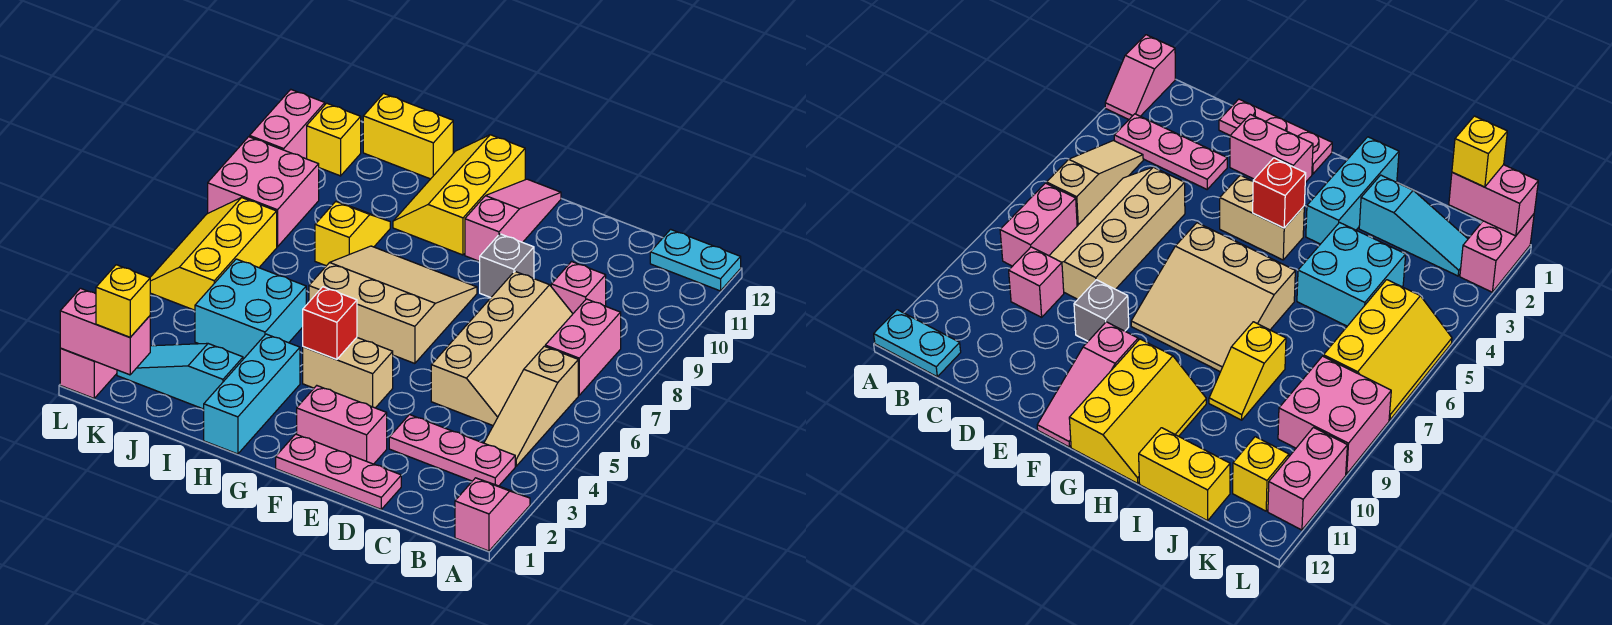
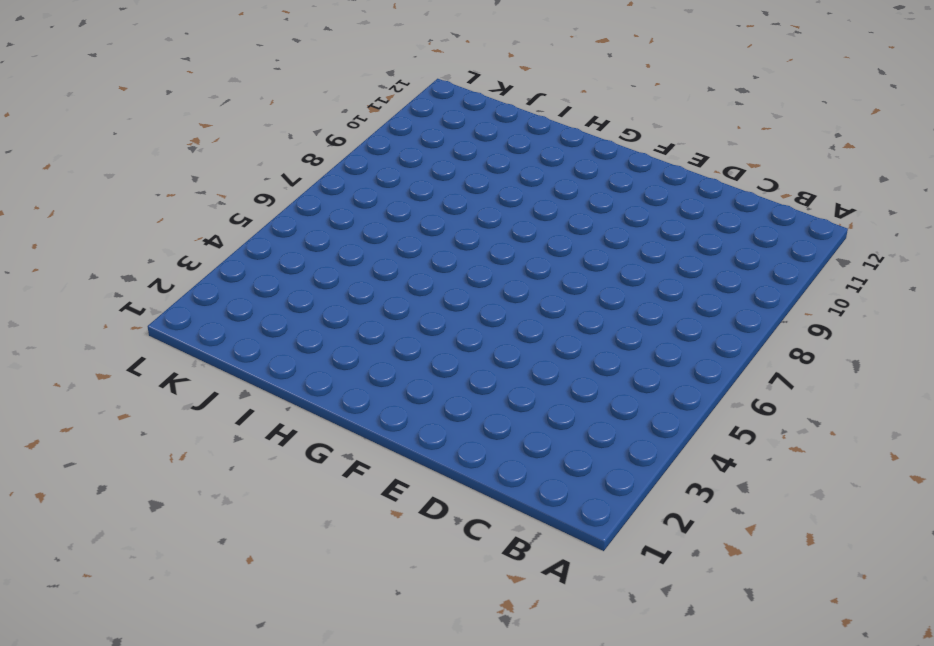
none -> pink 1x2 slope [455,478,530,551]
none -> cyan 1x2 plate [650,229,741,291]
none -> pink 1x3 plate [389,415,515,486]

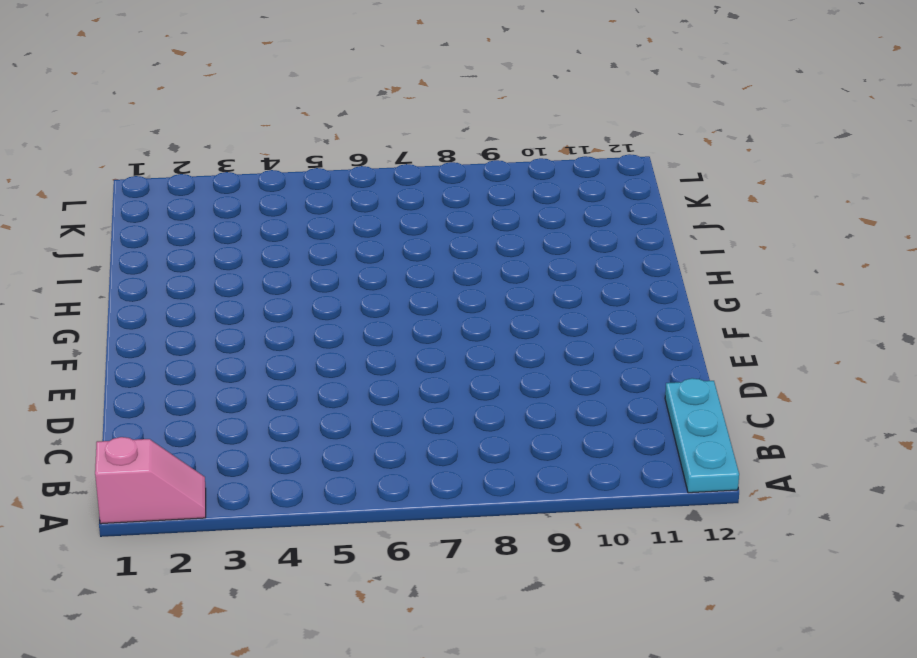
cyan 1x3 plate [665,378,739,493] -> cyan 1x2 plate [650,229,741,291]
none -> pink 1x3 plate [389,415,515,486]
none -> tan 1x3 slope [484,346,578,466]
none -> pink 1x2 brick [545,299,621,395]

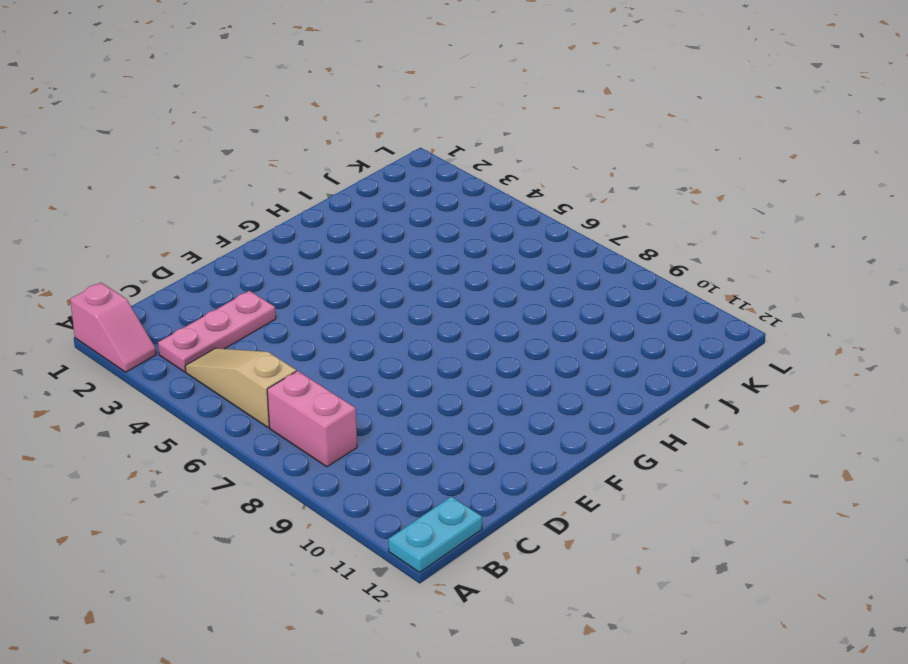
none -> tan 2x4 slope [431,271,573,425]
none -> pink 1x1 brick [551,262,606,313]
none -> pink 1x3 plate [276,434,401,509]

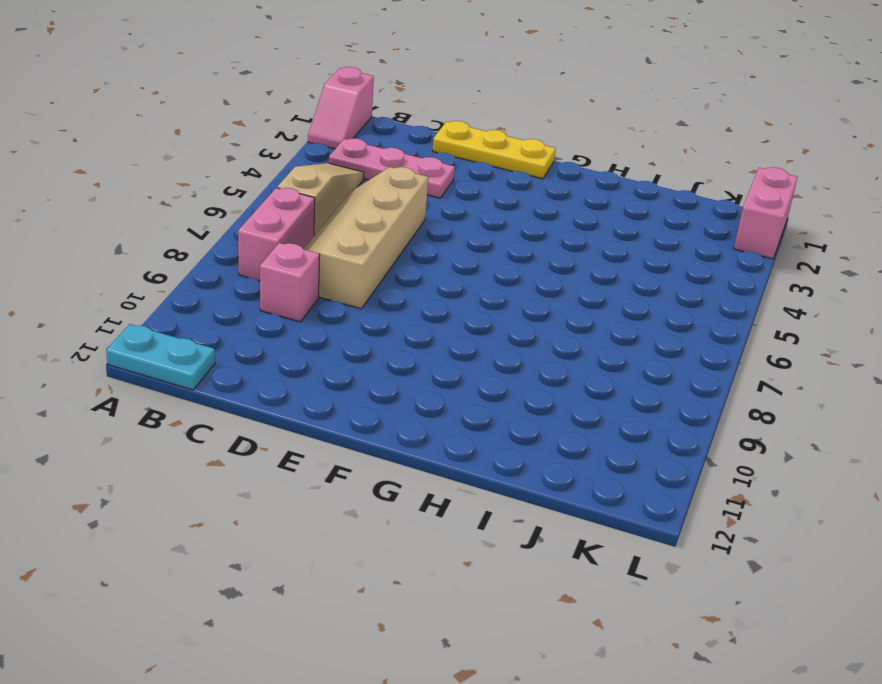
yellow 1x3 plate [432,121,556,179] -> pink 1x3 plate [276,434,401,509]
none -> pink 1x2 brick [297,386,387,464]
none -> grey 1x1 brick [480,234,534,298]
none -> tan 1x2 brick [303,338,393,408]

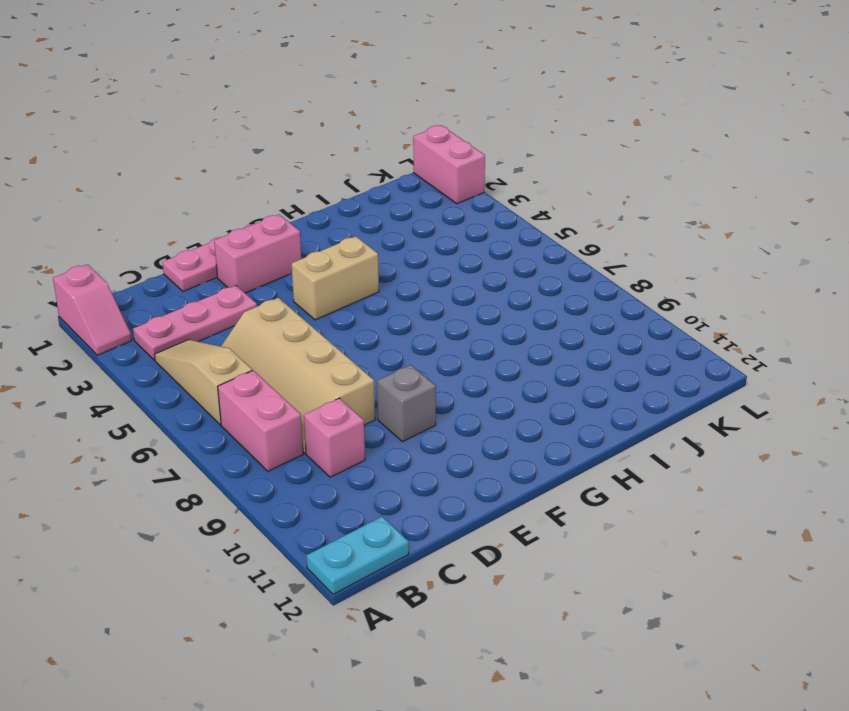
none -> tan 3x3 slope [309,246,477,363]
none -> pink 1x3 slope [465,179,561,261]
none -> yellow 2x3 slope [393,135,525,255]

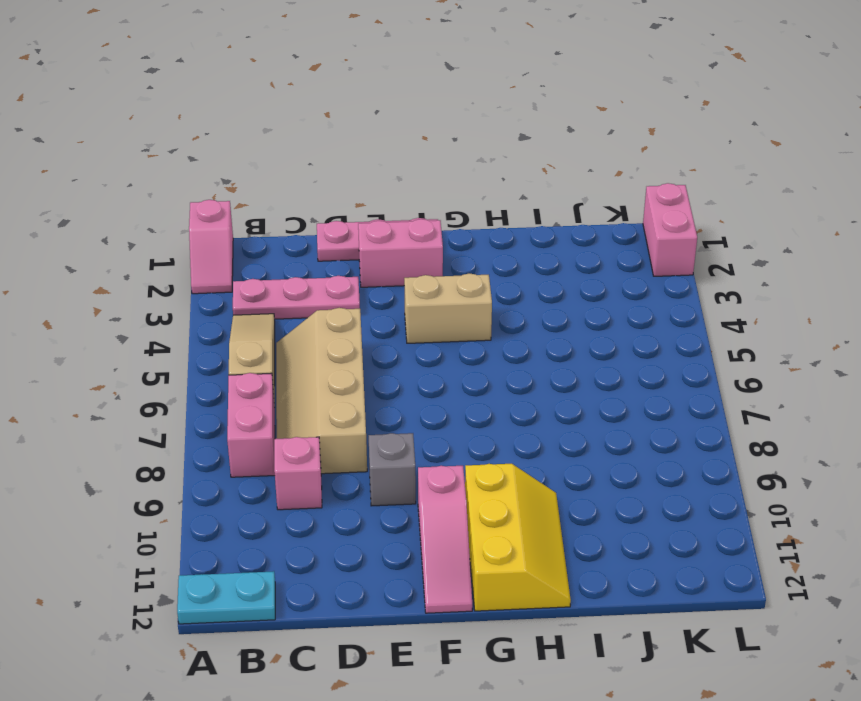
none -> tan 3x3 slope [309,246,477,363]
none -> cyan 1x3 brick [204,334,300,454]
none -> cyan 1x3 slope [117,343,243,409]

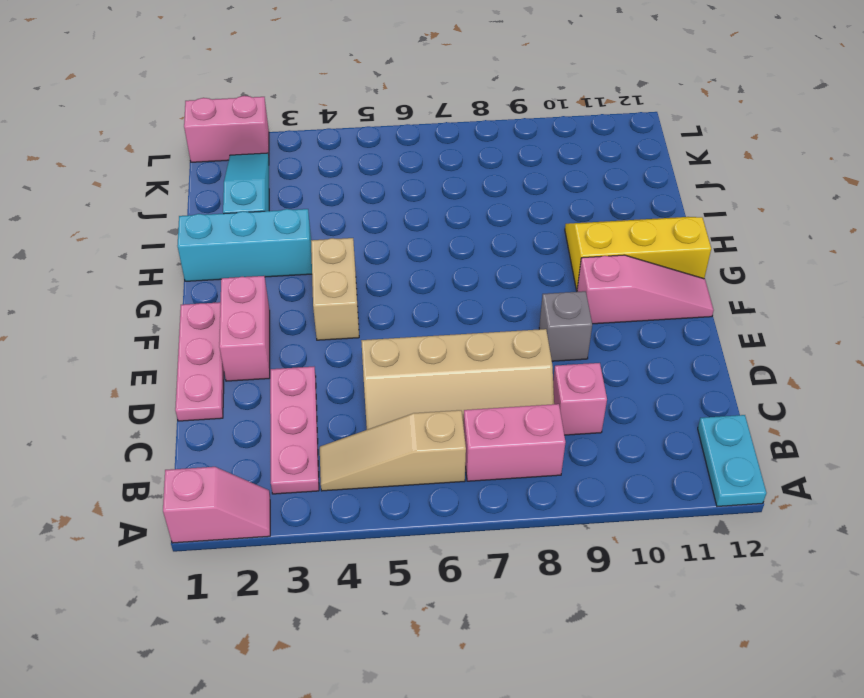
none -> tan 3x3 slope [309,246,477,363]
none -> cyan 2x2 brick [195,259,306,359]
none -> yellow 1x2 slope [315,202,390,266]

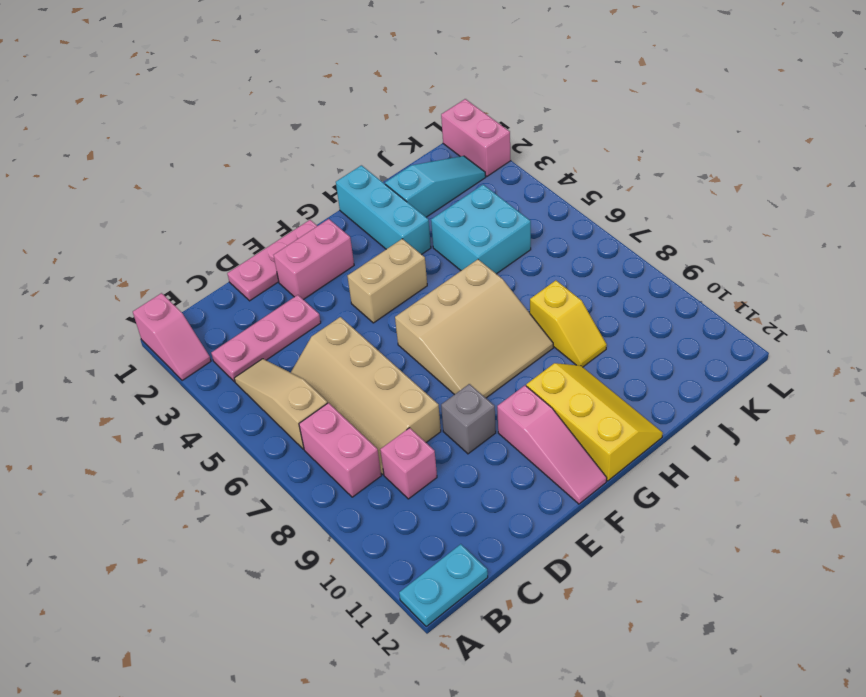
none -> yellow 1x2 brick [363,94,453,179]
none -> yellow 2x3 slope [150,198,277,310]
none -> pink 2x2 brick [208,137,319,247]

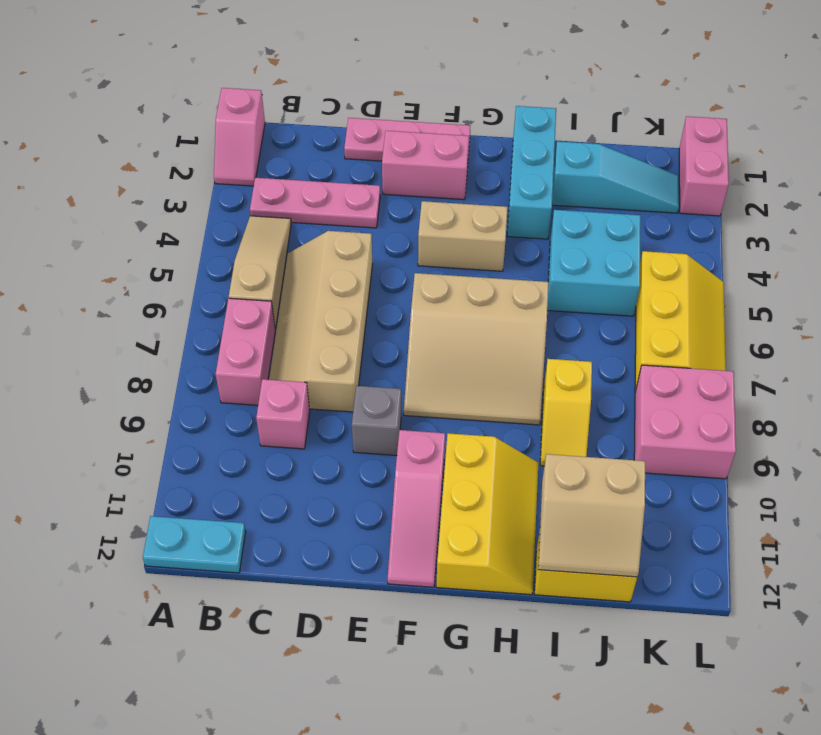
tan 2x2 slope [538,454,645,577] -> none
none -> yellow 1x1 brick [307,103,361,176]
none -> pink 1x2 brick [250,90,325,159]
none -> red 1x1 brick [303,287,357,360]

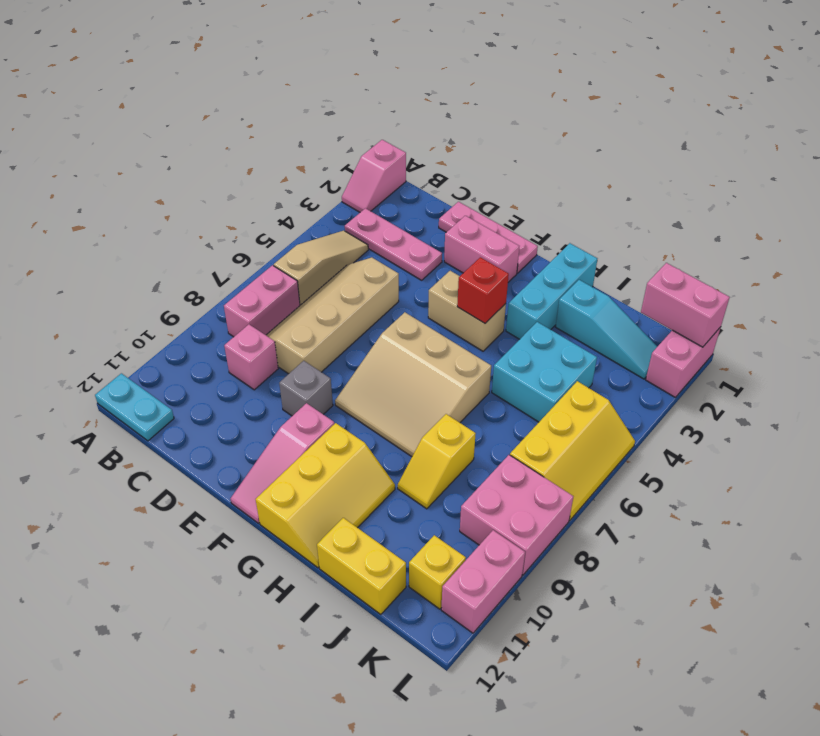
none -> yellow 1x1 brick [96,265,150,337]

